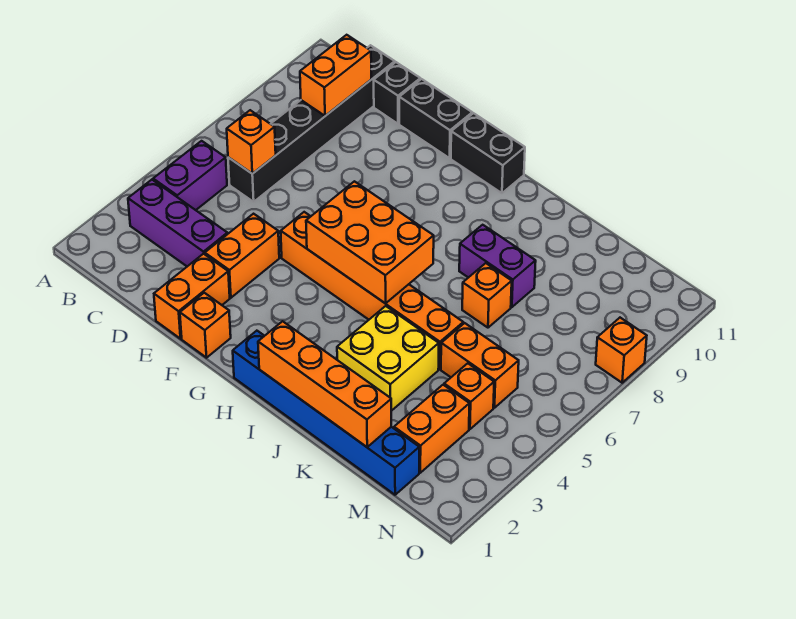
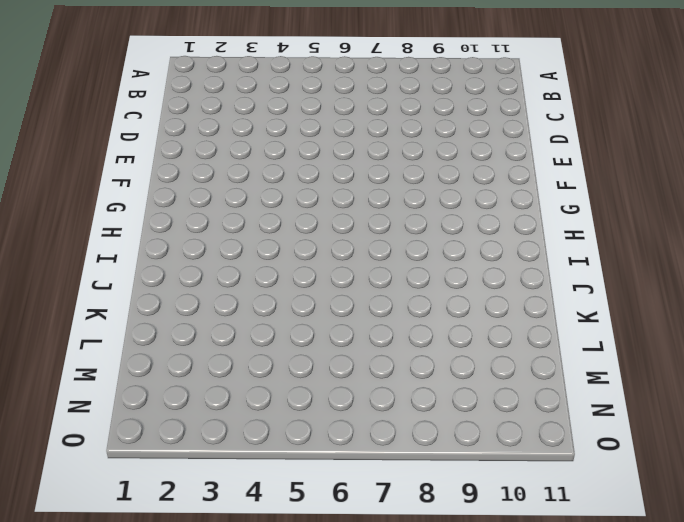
none -> purple 1x3 brick [128,180,227,266]
none -> purple 1x2 brick [153,141,227,210]
none -> black 1x6 brick [228,45,395,202]

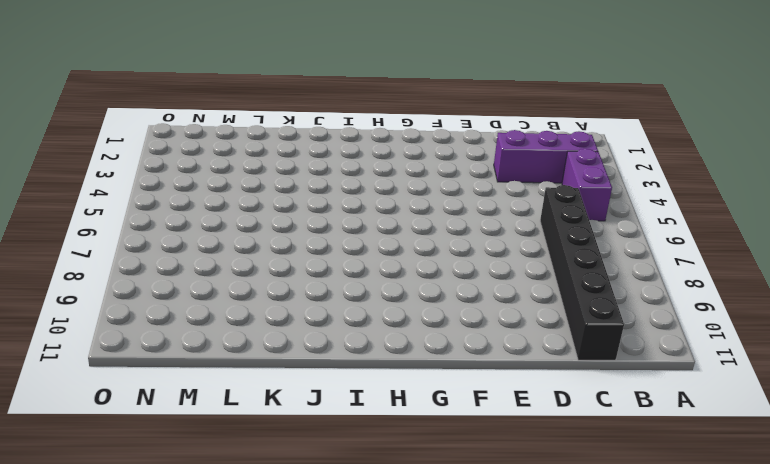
none -> black 1x1 brick [374,62,420,124]
none -> orange 1x2 brick [154,254,230,339]
none -> orange 1x2 brick [205,214,279,298]

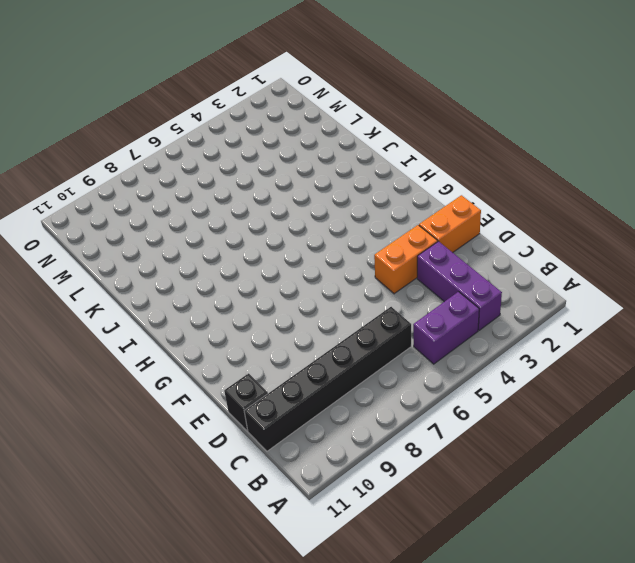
none -> black 1x2 brick [399,79,472,158]
none -> orange 1x1 brick [180,293,231,358]
none -> orange 1x6 brick [281,212,463,369]

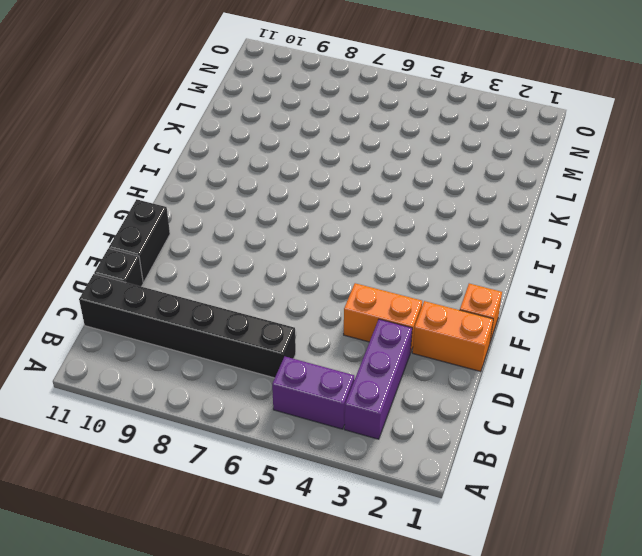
none -> orange 1x6 brick [281,212,463,369]
none -> black 1x2 brick [451,113,525,193]
none -> blue 1x6 brick [233,331,419,495]

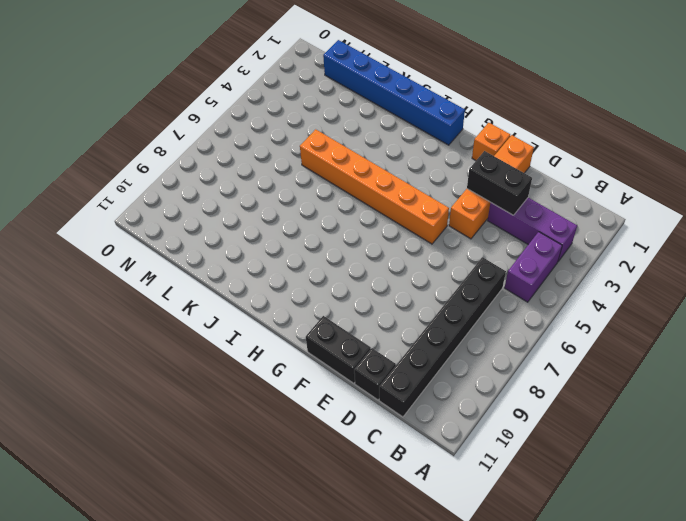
black 1x2 brick [467,151,532,215] -> black 1x2 brick moved to [451,113,525,193]
none -> yellow 2x2 brick [337,306,439,411]
none -> purple 1x2 brick [459,225,536,307]
none -> orange 1x1 brick [462,263,512,328]

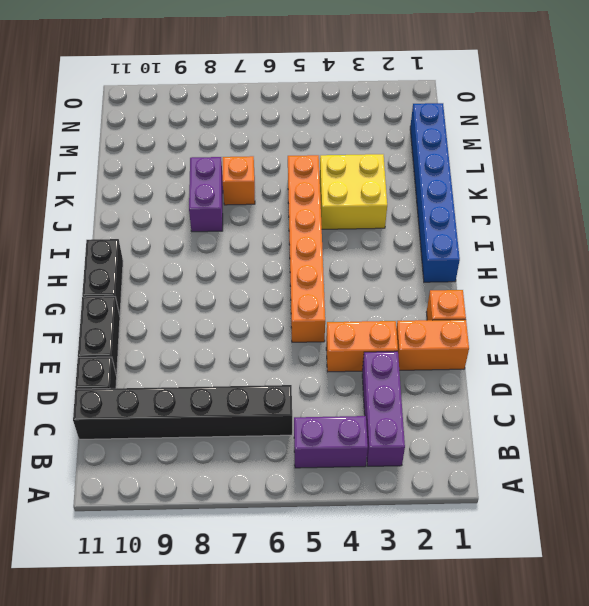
none -> orange 1x2 brick [441,323,519,408]
none -> orange 1x2 brick [394,385,469,473]
none -> orange 1x1 brick [444,363,494,429]

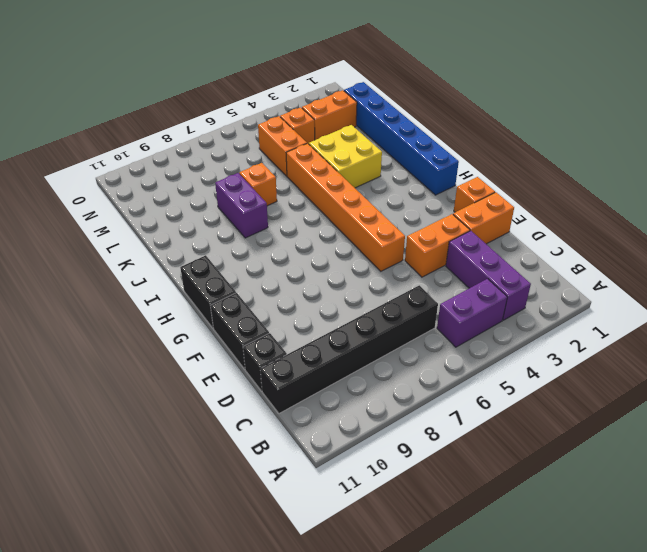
none -> orange 1x1 brick [596,318,647,383]
none -> orange 1x1 brick [227,110,276,174]
none -> orange 1x2 brick [300,35,371,116]

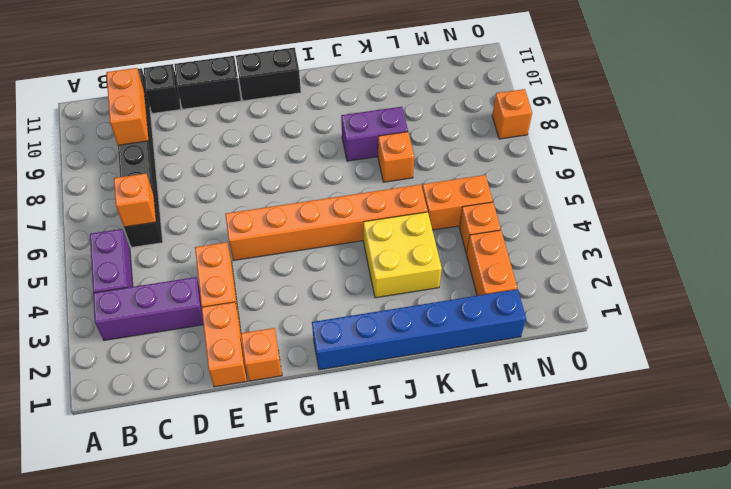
none -> orange 2x3 brick [306,181,434,303]
none -> orange 1x4 brick [258,321,391,447]

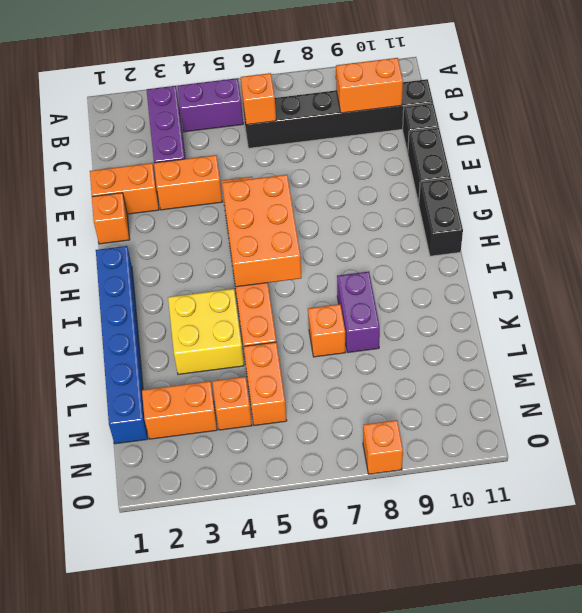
none -> orange 1x4 brick [258,321,391,447]

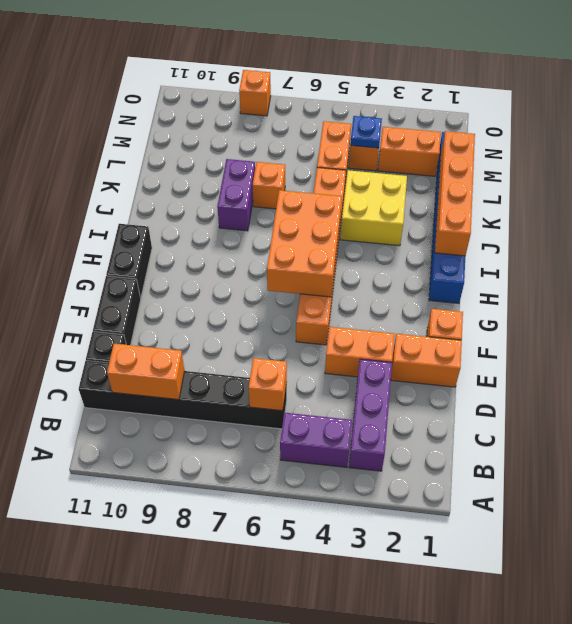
blue 1x1 plate [350,116,382,148] -> none

